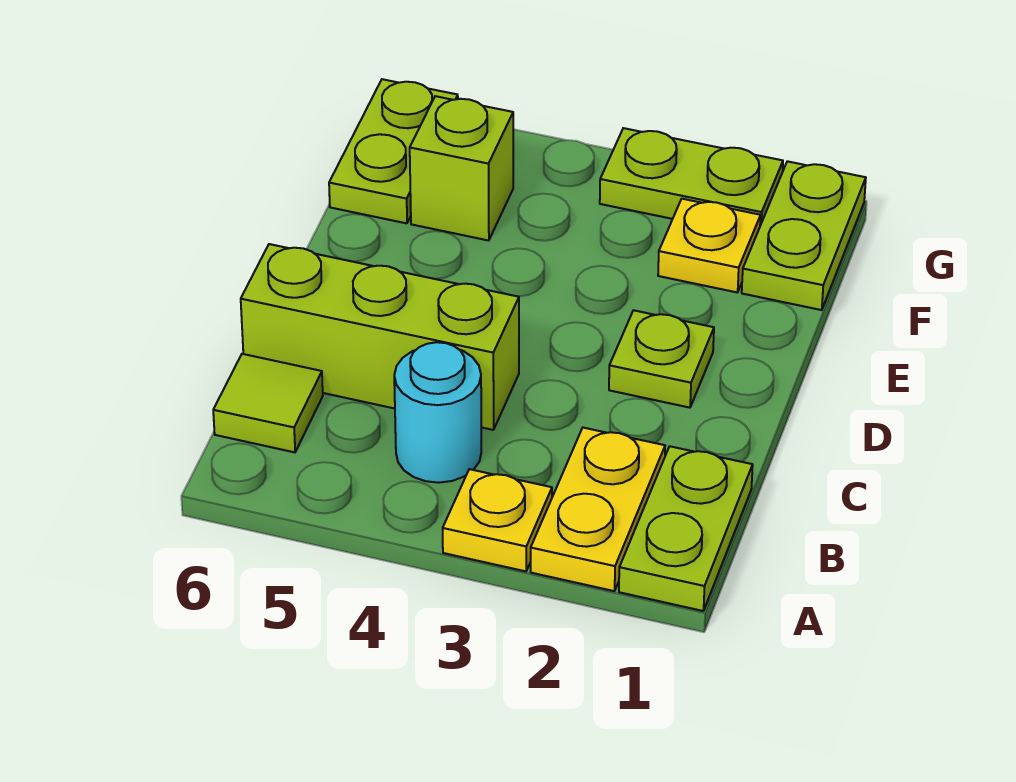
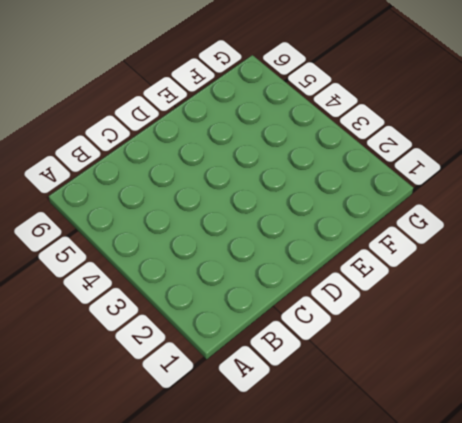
none -> lime 1x2 plate [619,446,753,611]
none -> yellow 1x2 plate [531,428,665,591]
none -> yellow 1x1 plate [443,469,552,571]

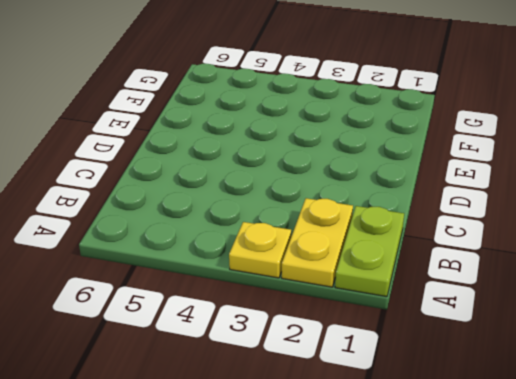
none -> cyan 1x1 round brick [394,342,481,483]
none -> lime 1x1 tile [213,354,323,452]
none -> lime 1x3 brick [241,244,519,430]

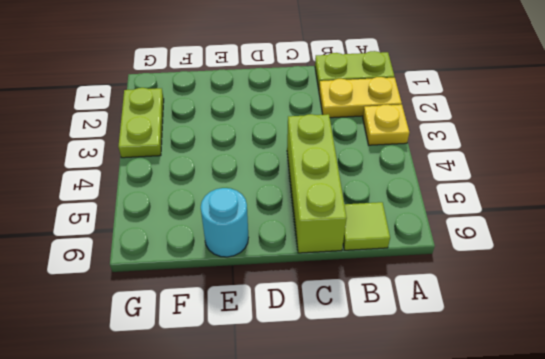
cyan 1x1 round brick [201,188,248,257] -> cyan 1x1 round brick moved to [394,342,481,483]
none -> lime 1x1 plate [609,310,714,408]
none -> lime 1x2 plate [742,161,866,310]
none -> yellow 1x1 plate [658,199,761,293]

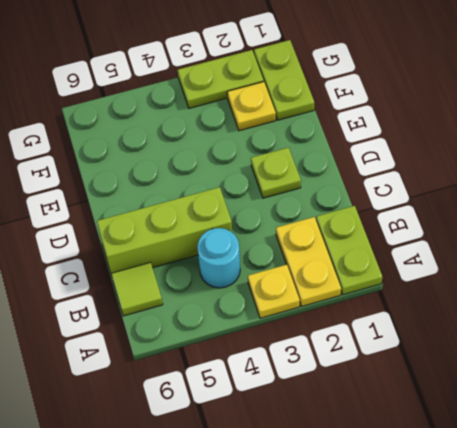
none -> lime 1x1 brick [410,96,513,241]
none -> lime 1x2 plate [329,79,458,223]

